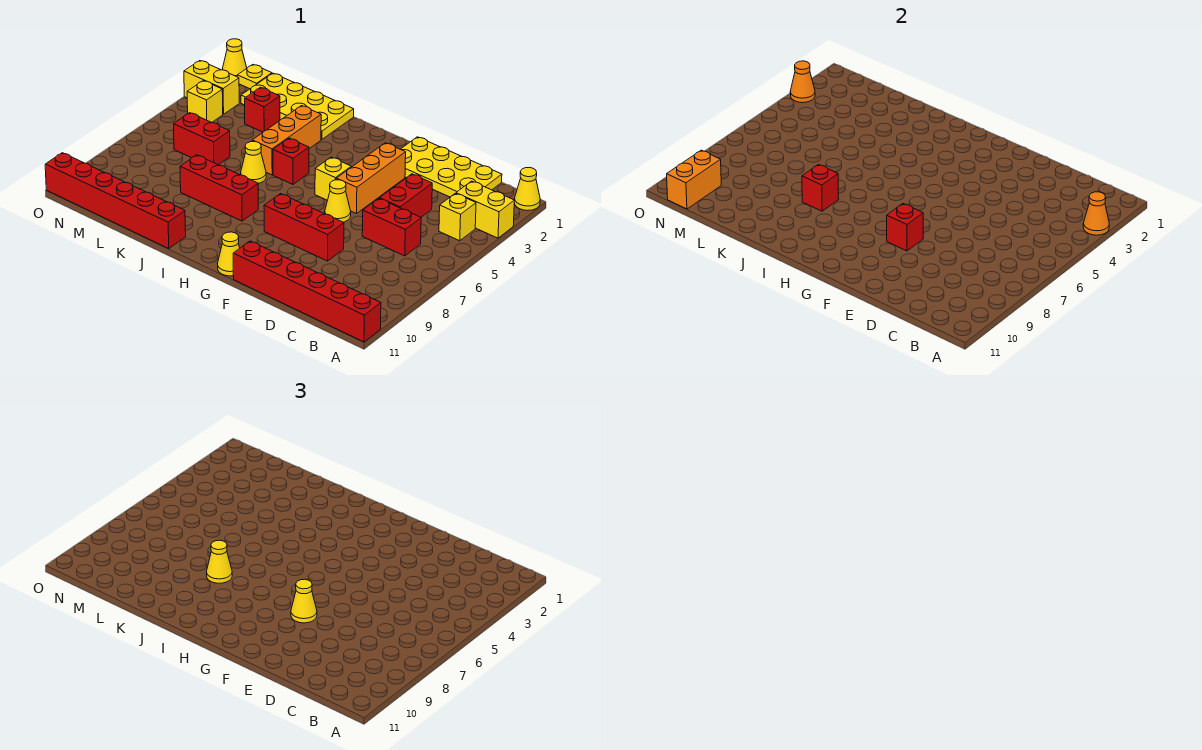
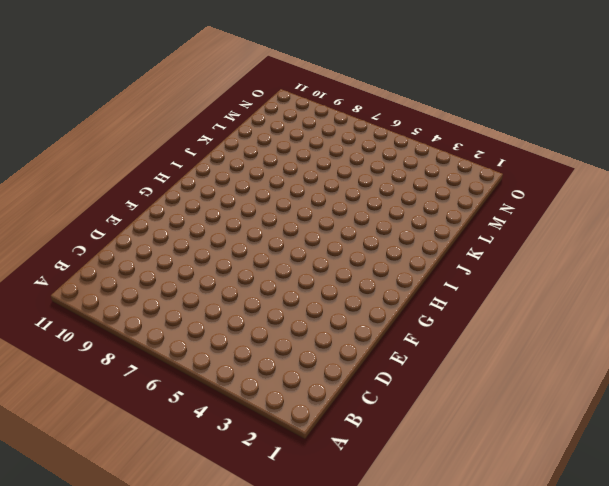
none -> yellow 1x1 cone [514,168,540,211]
none -> yellow 1x2 brick [456,181,514,238]
none -> red 1x6 brick [233,241,381,342]
none -> yellow 1x1 brick [439,193,476,241]

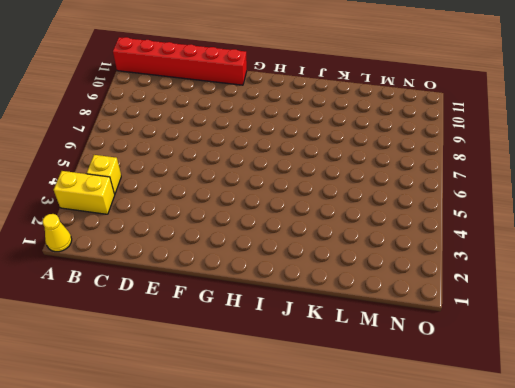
none -> yellow 2x4 plate [401,137,502,197]
none -> red 1x2 brick [362,198,421,256]
none -> red 1x2 brick [379,174,433,217]
none -> red 1x3 brick [264,194,344,261]

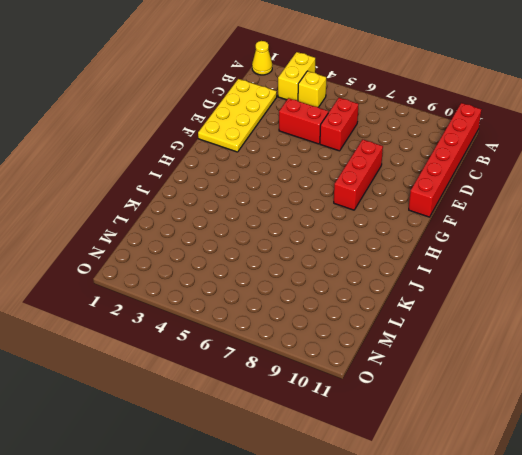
none -> orange 1x3 brick [336,143,406,214]
none -> yellow 1x1 cone [325,180,351,222]
none -> yellow 1x1 brick [315,157,351,200]
none -> yellow 1x1 cone [217,232,240,276]

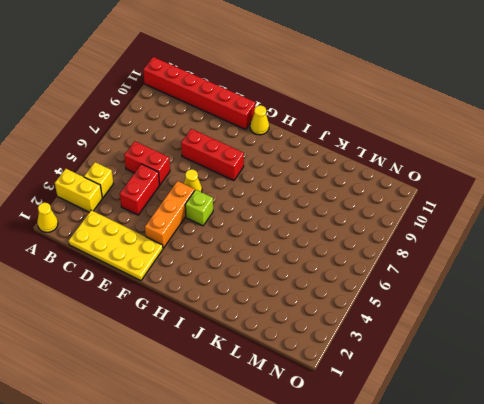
lime 1x1 brick [185,190,213,226] -> yellow 1x1 brick [315,157,351,200]
none -> red 1x1 brick [273,138,309,184]
none -> red 1x3 brick [180,155,258,221]
none -> yellow 2x4 plate [241,73,354,140]
none -> orange 1x3 brick [252,106,321,175]

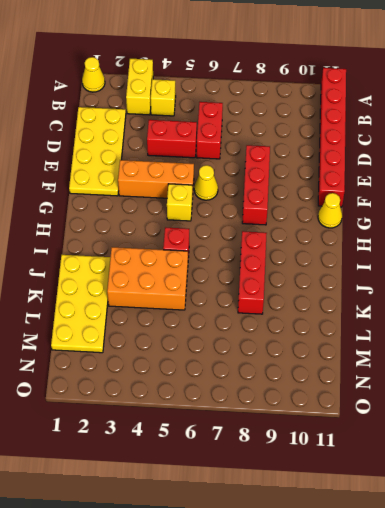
orange 2x3 brick [107,247,188,310] -> orange 1x3 brick [252,106,321,175]
none -> yellow 1x1 cone [241,141,266,183]
none -> red 1x6 brick [45,153,186,249]
none -> red 1x1 brick [245,87,280,132]
none -> red 1x2 brick [174,113,230,165]

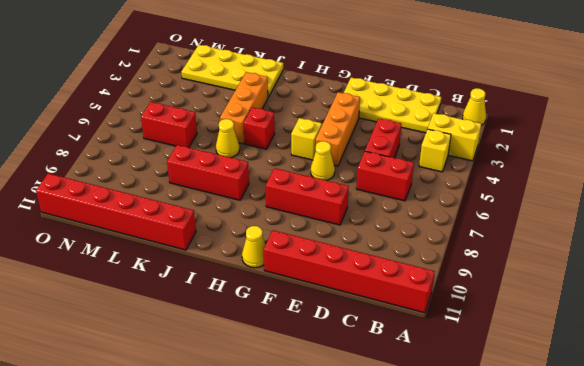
none -> red 1x1 brick [245,87,280,132]
none -> yellow 1x1 plate [237,65,272,89]
none -> yellow 1x2 brick [184,61,239,114]
none -> yellow 1x1 brick [187,81,223,123]

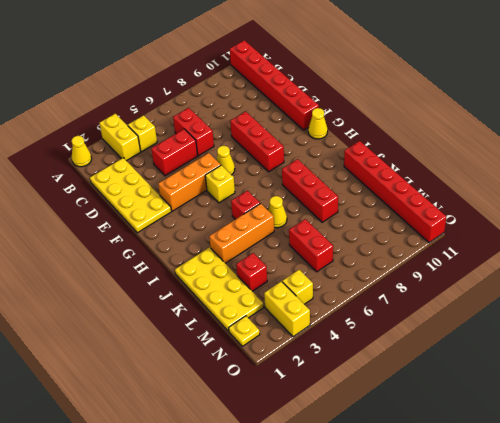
none -> yellow 1x1 cone [222,39,247,77]
none -> orange 1x1 cone [1083,192,1109,235]
none -> red 1x1 brick [887,204,923,251]
none -> red 1x1 brick [802,165,839,211]

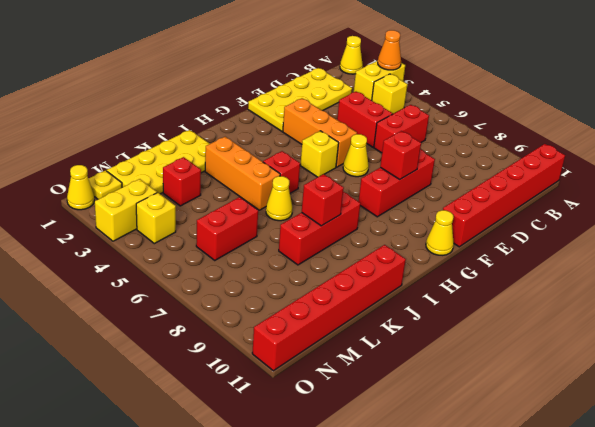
none -> orange 1x2 brick [667,150,721,209]
none -> orange 1x1 cone [790,61,815,103]
none -> yellow 1x1 cone [291,579,317,623]
none -> yellow 1x1 cone [207,540,232,583]

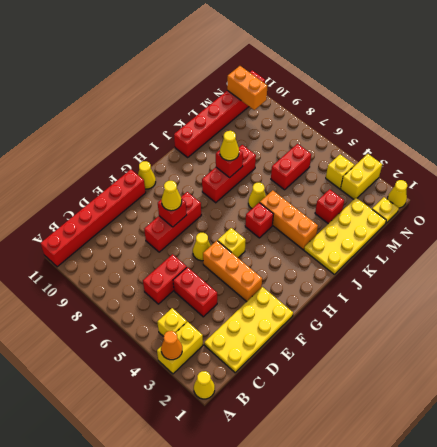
none -> orange 1x1 cone [790,61,815,103]

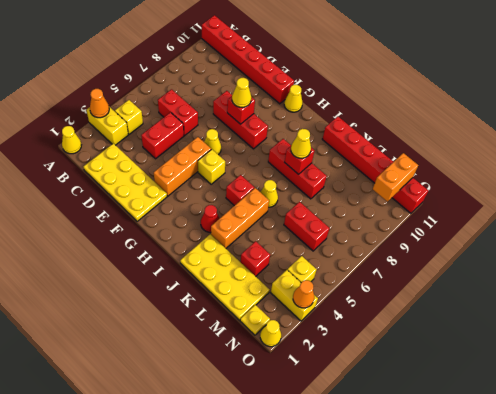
red 1x1 cone [201,205,220,232] -> none

